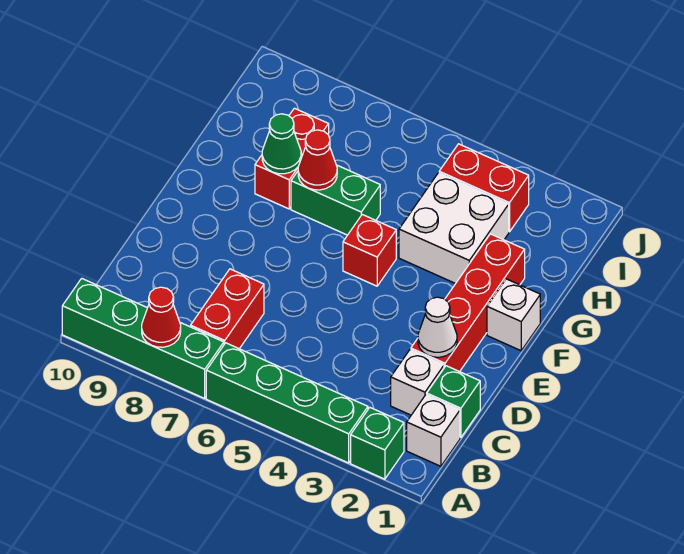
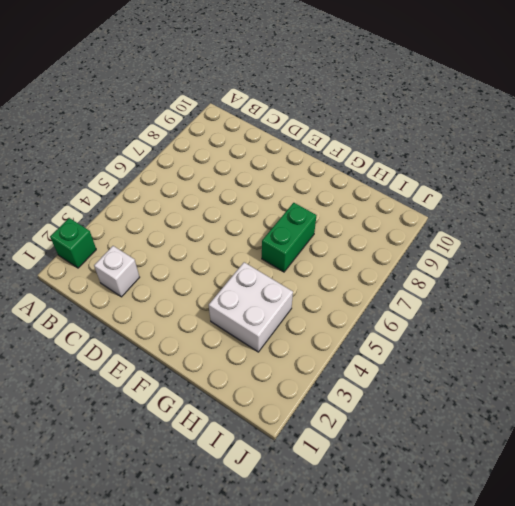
none -> green 1x4 brick [206,343,368,463]
none -> green 1x4 brick [62,278,224,398]
none -> white 1x1 brick [407,395,460,466]

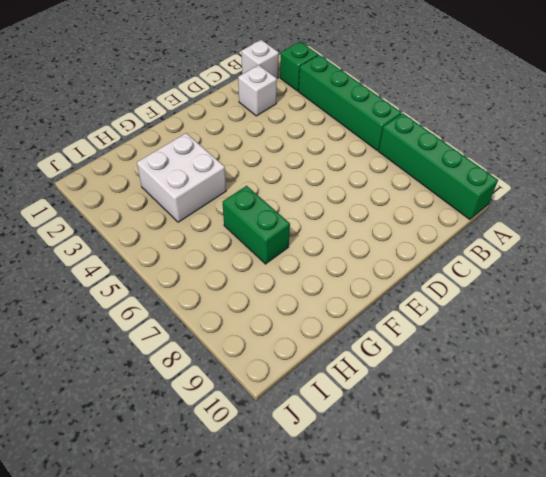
none -> red 1x2 brick [191,269,264,349]
none -> green 1x1 brick [427,366,480,437]
none -> red 1x4 brick [411,234,525,372]

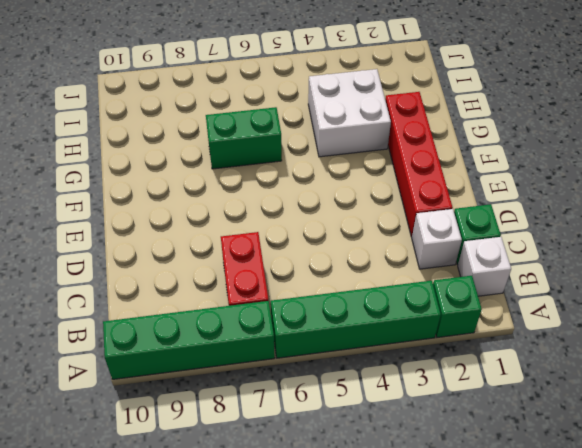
none -> white 1x1 brick [487,279,540,351]
none -> red 1x1 brick [343,215,396,286]
none -> red 1x2 brick [255,108,329,209]

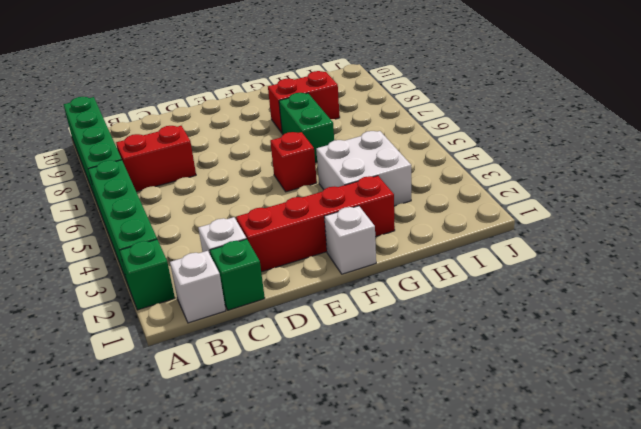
none -> red 1x2 brick [439,144,529,232]
none -> red 1x1 cone [142,287,181,347]
none -> white 1x1 cone [418,297,457,357]

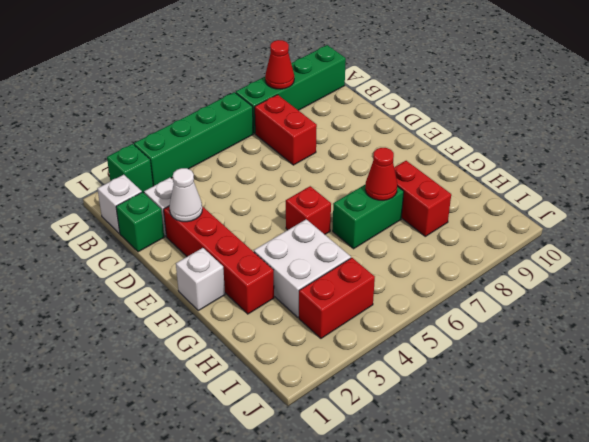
none -> green 1x1 cone [262,114,301,174]

